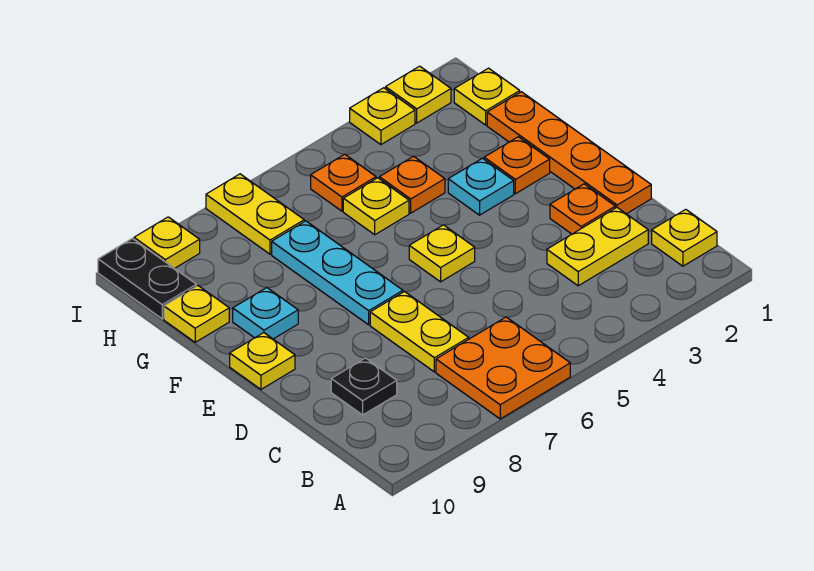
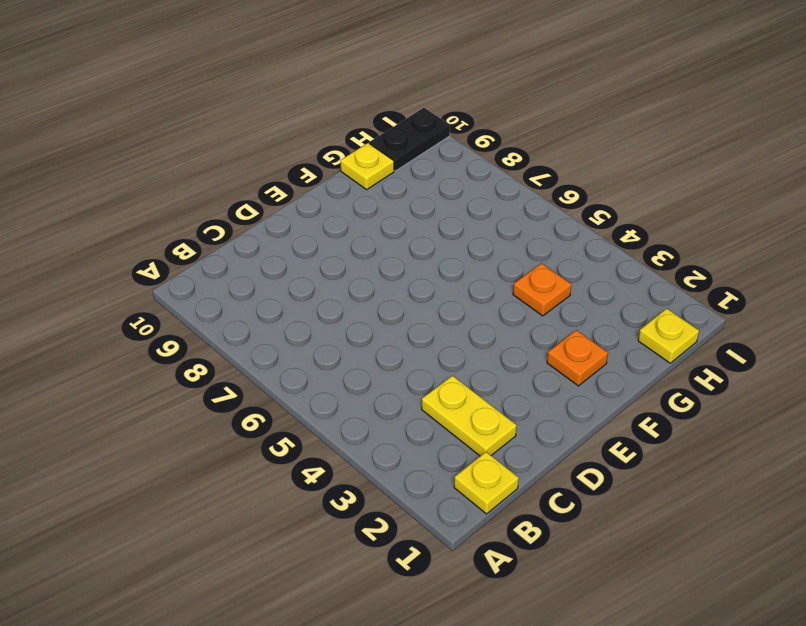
none -> orange 2x2 plate [436,317,570,419]
none -> yellow 1x2 plate [370,291,469,372]
none -> black 1x1 plate [331,358,397,415]

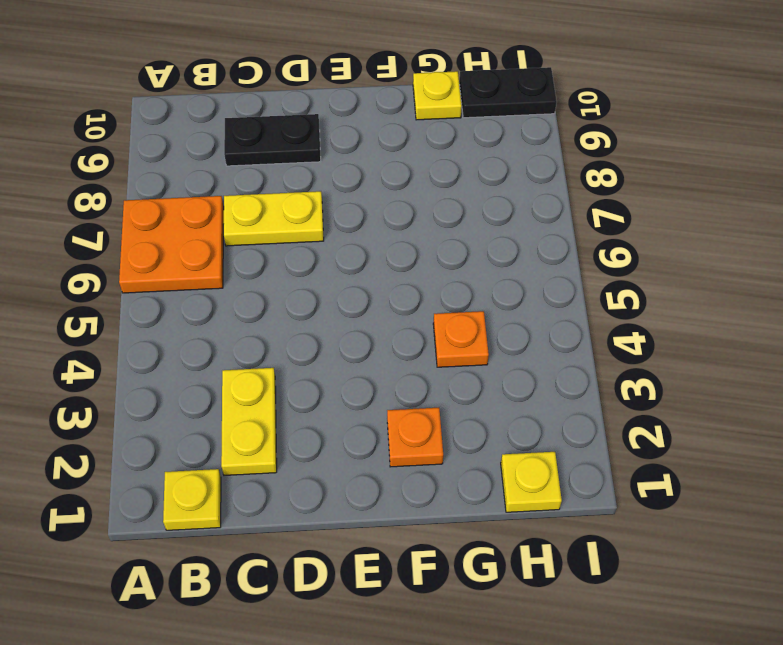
black 1x2 plate [224,114,321,166] -> black 1x1 plate [331,358,397,415]
none -> orange 1x4 plate [487,92,651,214]
none -> orange 1x1 plate [550,184,615,234]
none -> yellow 1x1 plate [409,225,475,282]

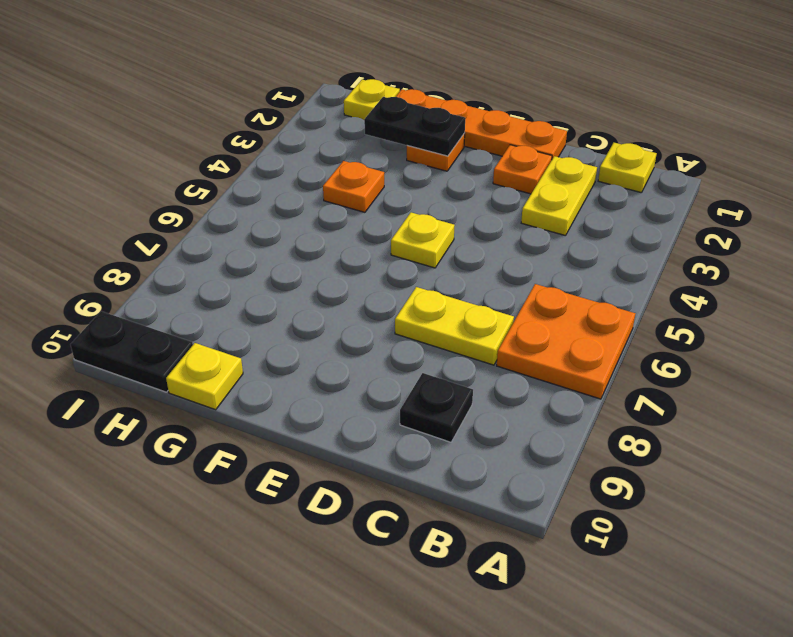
black 1x2 plate [364,97,465,156] -> none
none -> cyan 1x3 plate [272,221,403,325]
none -> yellow 1x1 plate [230,333,295,389]
none -> cyan 1x1 plate [448,158,514,215]

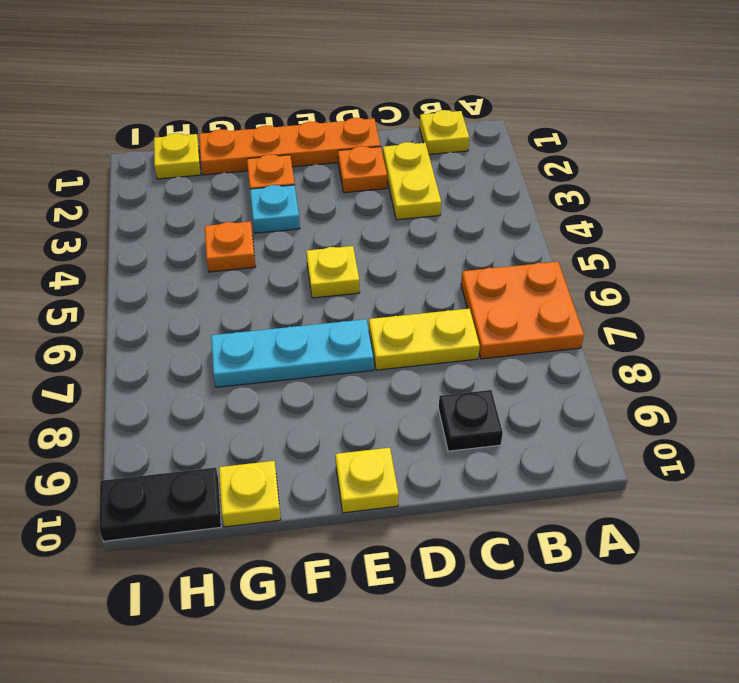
none -> cyan 1x1 plate [233,288,298,339]
none -> yellow 1x1 plate [343,178,409,235]
none -> orange 1x1 plate [311,154,376,211]

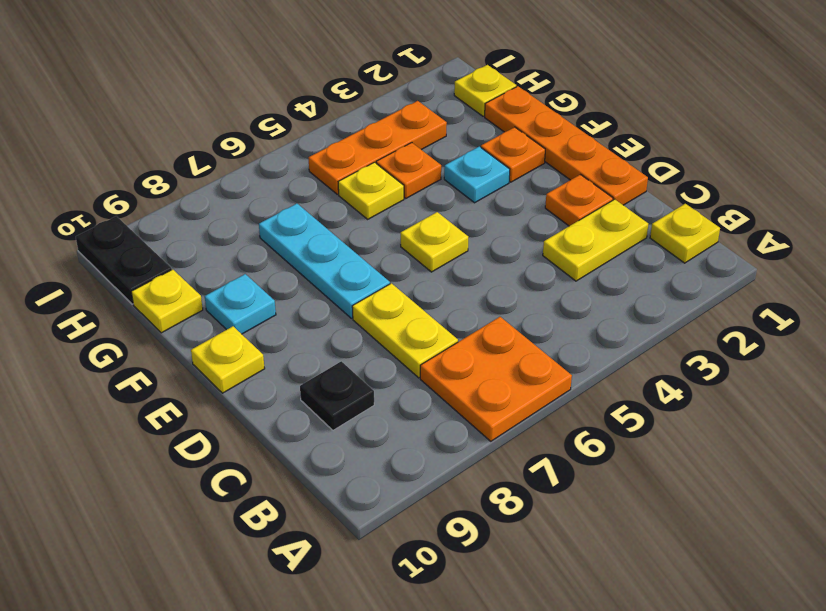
orange 1x3 plate [308,101,447,194] -> orange 1x1 plate [311,154,376,211]
none -> yellow 1x2 plate [206,174,304,254]
none -> yellow 1x1 plate [386,66,451,123]
none -> yellow 1x1 plate [350,88,415,145]

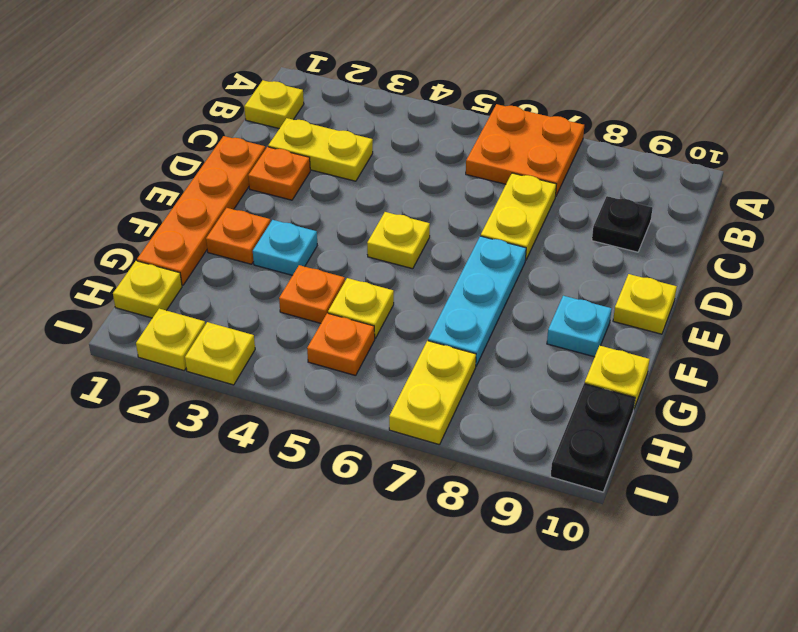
none -> yellow 1x1 plate [134,217,200,269]

